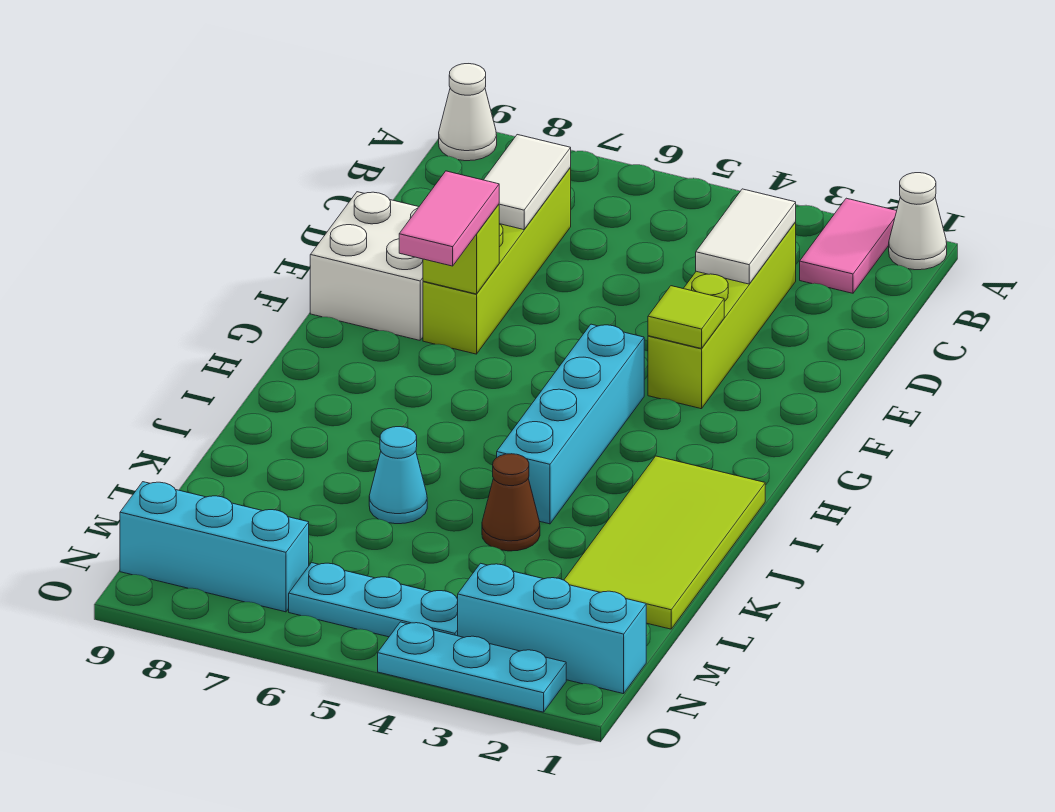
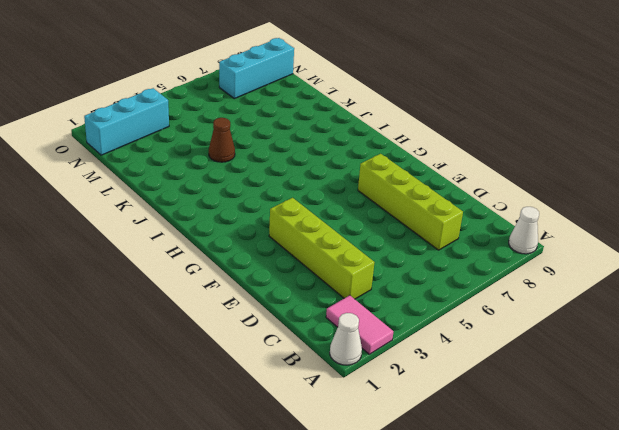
none -> white 2x2 brick [310,192,423,340]
none -> cyan 1x4 brick [497,324,644,524]
none -> lime 2x4 tile [564,456,765,629]

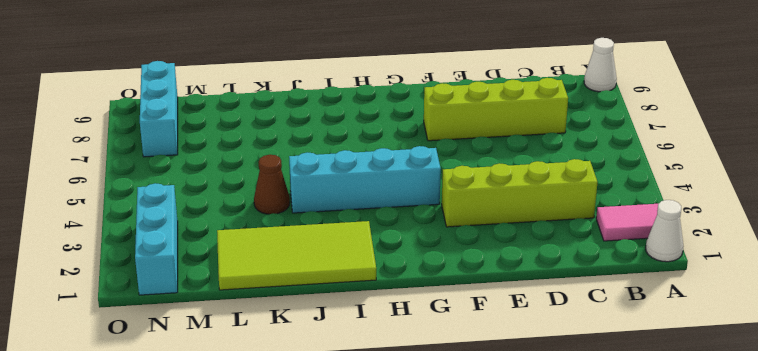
none -> white 2x2 brick [310,192,423,340]
none -> cyan 1x1 cone [369,427,427,524]
none -> cyan 1x3 plate [289,563,458,637]

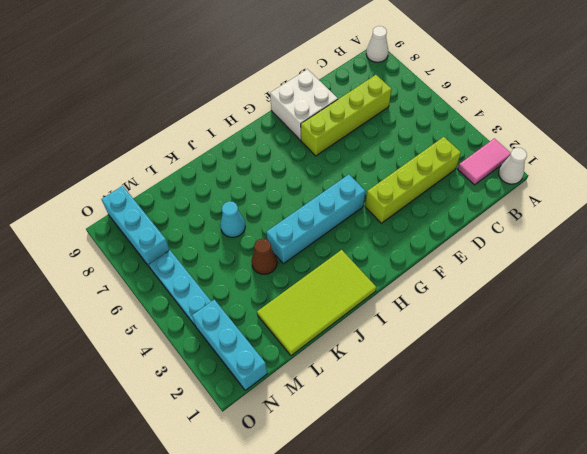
none -> cyan 1x3 plate [378,622,566,712]
none -> white 1x2 tile [696,189,796,284]
none -> white 1x2 tile [484,135,571,230]

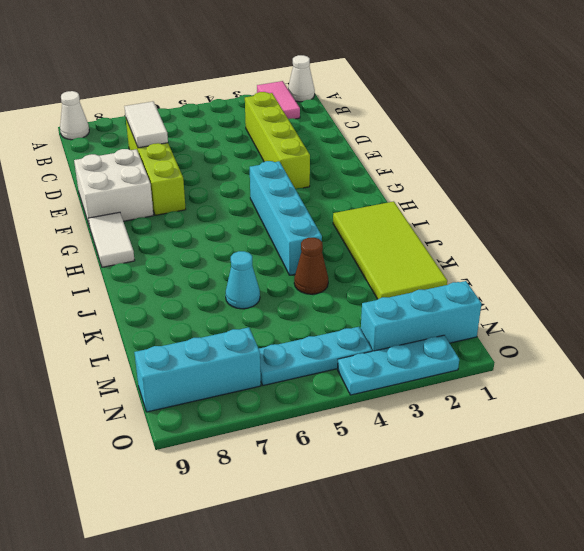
white 1x2 tile [88,212,135,267] -> white 1x2 tile moved to [696,189,796,284]
none -> lime 1x1 tile [648,286,724,349]
none -> lime 1x1 brick [423,204,499,294]
none -> pink 1x2 tile [399,171,499,266]

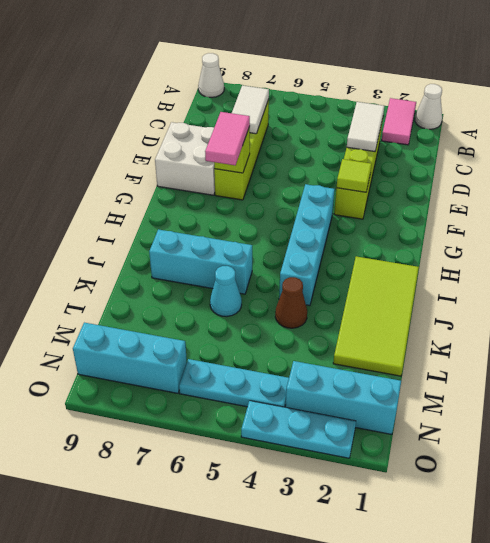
cyan 1x3 brick [149,229,252,294] -> none

